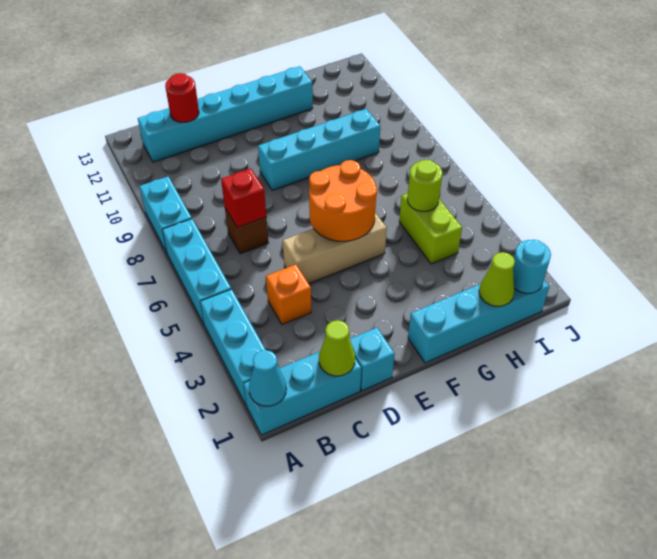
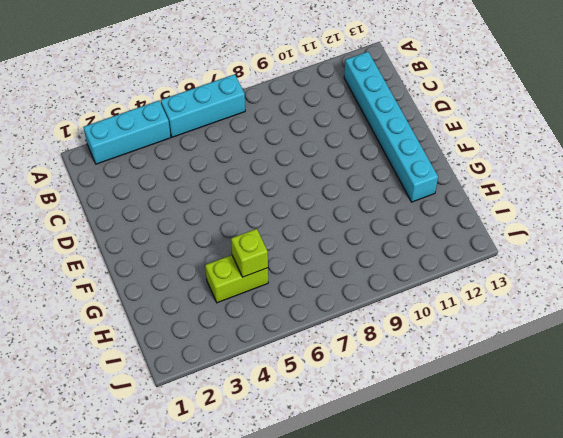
lime 1x1 brick [231,229,268,277] -> lime 1x1 round brick [407,160,442,211]
none -> cyan 1x3 brick [244,352,361,435]
none -> cyan 1x2 brick [139,176,192,253]
none -> orange 1x1 brick [266,264,311,324]

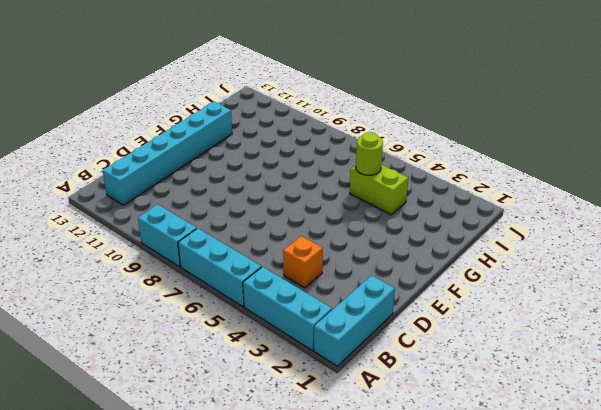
none -> brown 1x1 brick [225,208,268,254]
none -> cyan 1x1 brick [350,328,395,391]
none -> tan 1x3 brick [283,212,387,284]

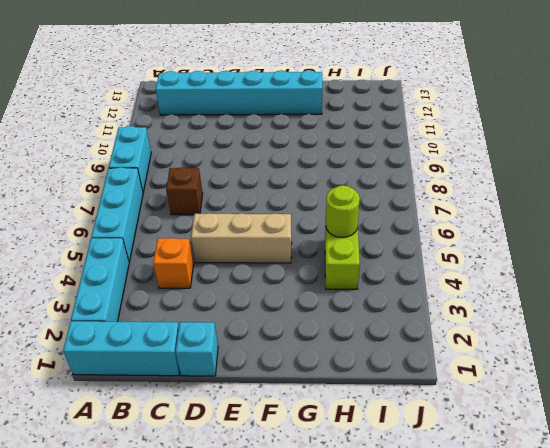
none -> cyan 1x4 brick [258,109,380,190]
none -> cyan 1x4 brick [408,280,549,363]
none -> cyan 1x1 cone [249,350,286,406]

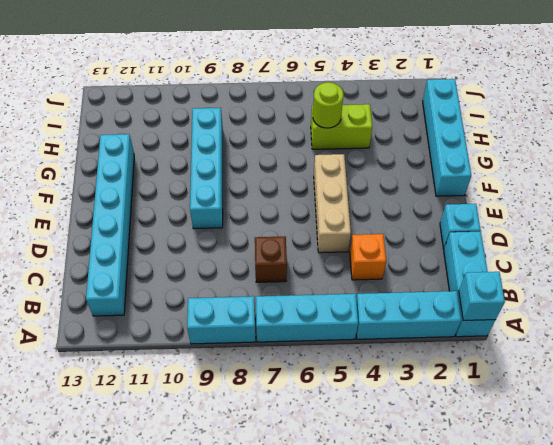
cyan 1x1 brick [459,272,505,320] -> cyan 1x1 cone [249,350,286,406]
none -> lime 1x1 cone [319,320,355,376]
none -> red 1x1 brick [221,168,266,228]
none -> red 1x1 round brick [165,73,199,122]

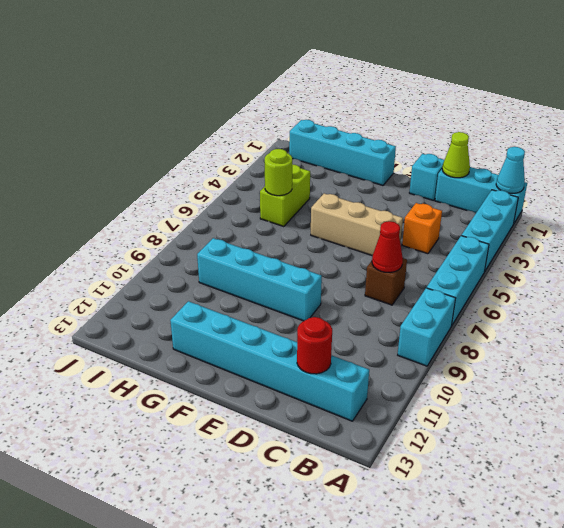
red 1x1 cone [372,221,403,272] -> red 1x1 brick [221,168,266,228]
none -> orange 2x2 round brick [309,160,377,241]
none -> lime 1x1 cone [479,252,515,306]
none -> cyan 1x1 round brick [513,240,551,293]

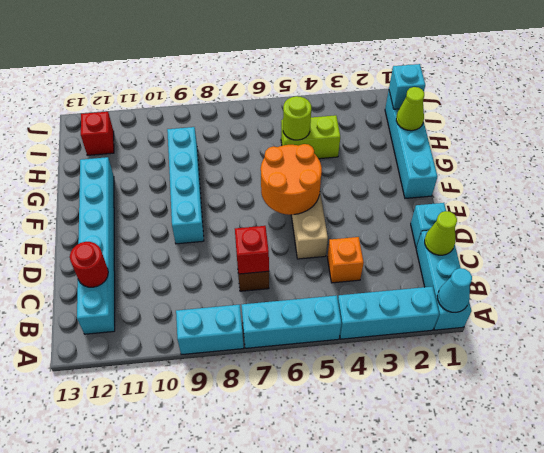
cyan 1x1 brick [389,64,425,109] -> cyan 1x1 round brick [513,240,551,293]
red 1x1 brick [81,112,114,155] -> none

